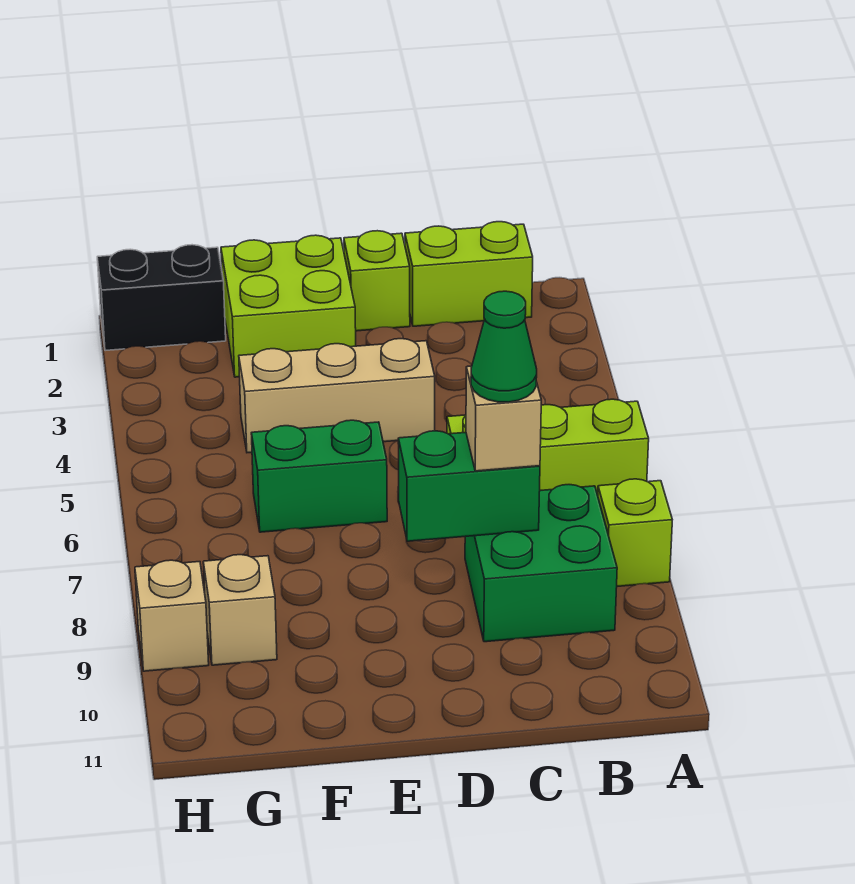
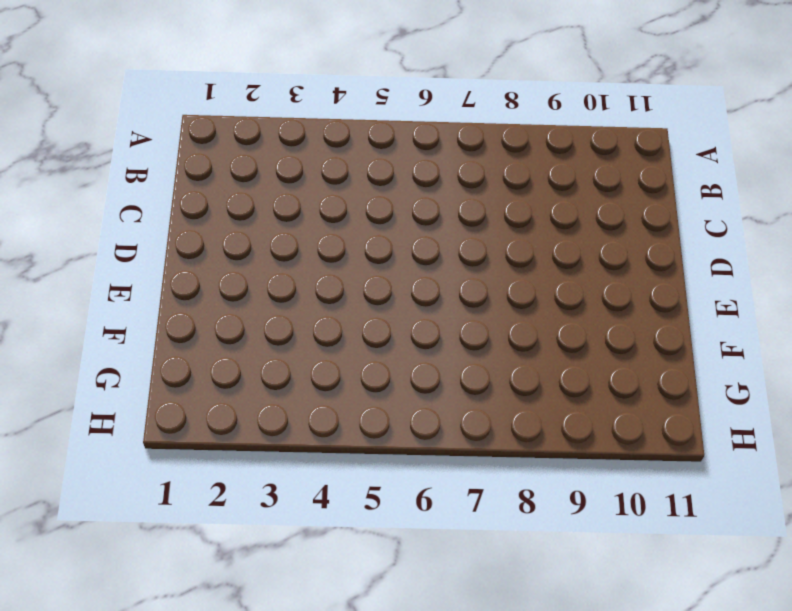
none -> lime 1x3 brick [447,399,649,495]
none -> lime 1x1 brick [598,479,672,586]
none -> lime 1x2 brick [405,222,533,326]

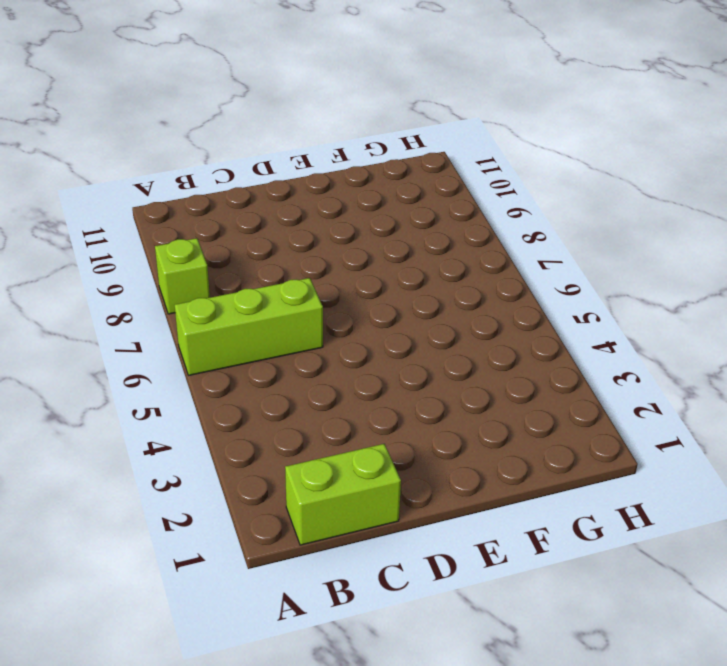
none -> green 2x2 brick [465,485,617,642]
none -> lime 1x1 brick [344,231,410,331]
none -> tan 1x3 brick [239,339,435,453]

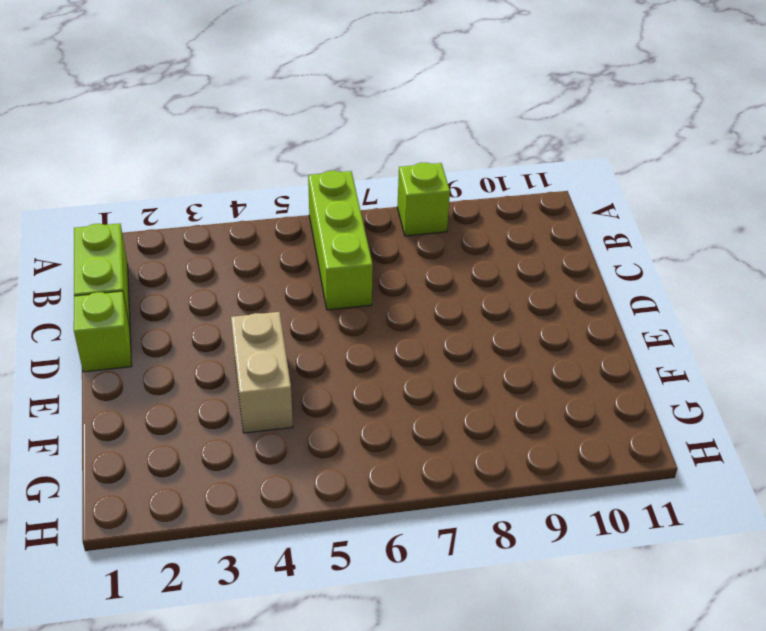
tan 1x2 brick [231,312,293,433] -> tan 1x3 brick [239,339,435,453]
none -> green 2x2 brick [465,485,617,642]
none -> lime 2x2 brick [221,235,356,377]
none -> green 1x2 brick [251,420,387,532]

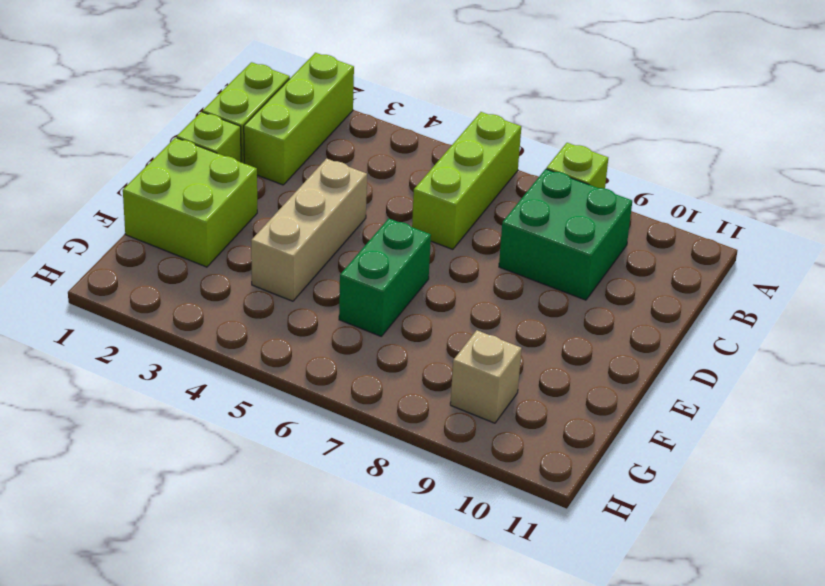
lime 1x3 brick [244,53,354,185] -> none
none -> black 1x2 brick [97,245,226,351]
none -> tan 1x1 brick [135,560,209,671]
none -> green 1x2 brick [398,431,540,541]

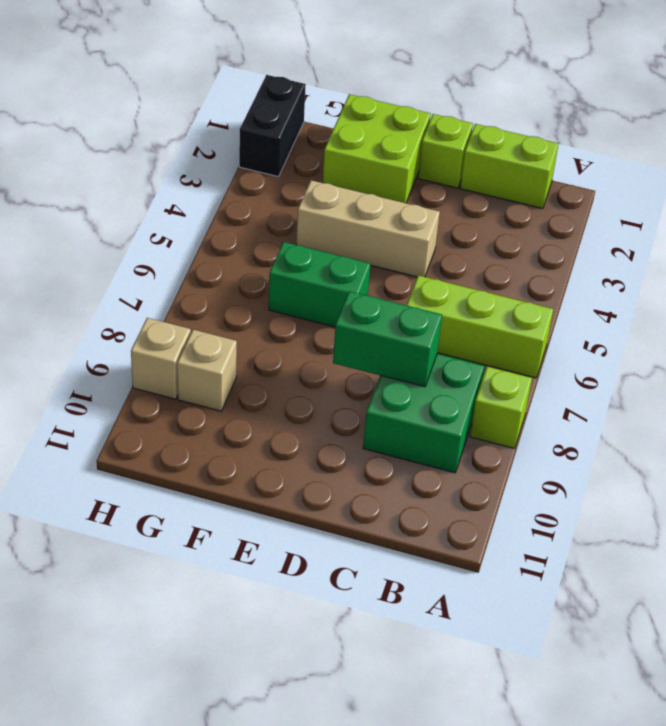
black 1x2 brick [239,75,306,177] -> black 1x2 brick turned to [97,245,226,351]
none -> tan 1x1 brick [466,366,541,471]
none -> green 1x1 cone [471,291,537,402]

